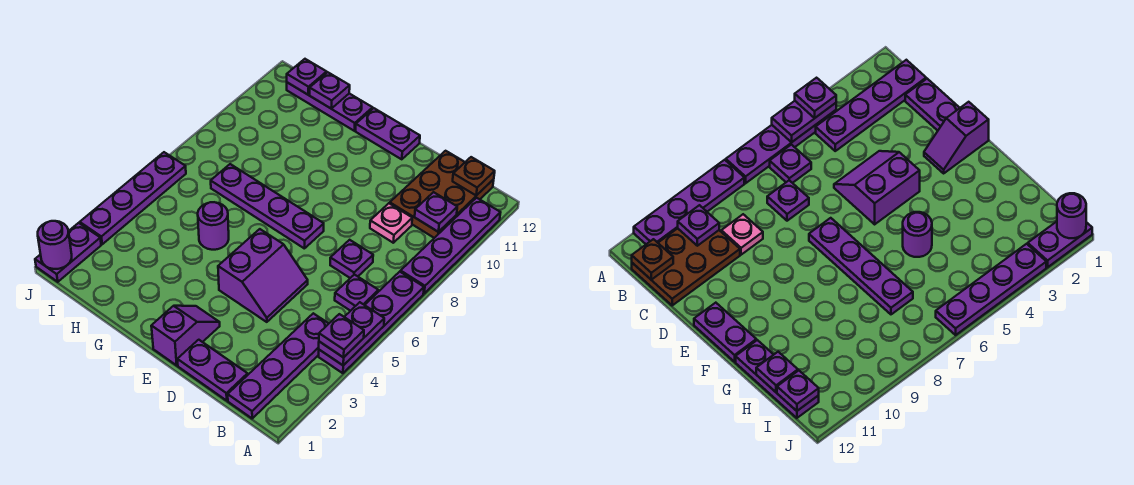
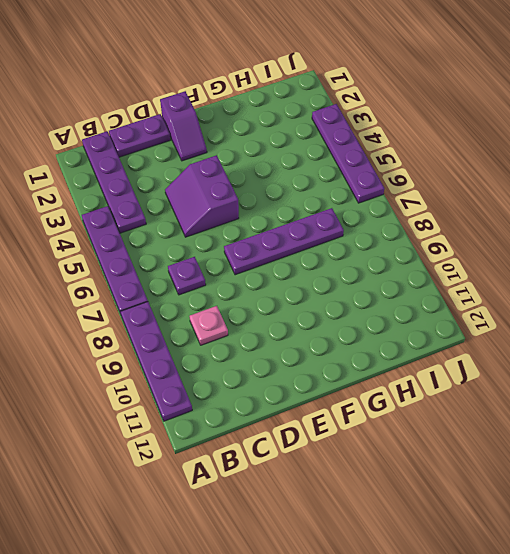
none -> purple 1x1 plate [335,275,378,311]
none -> brown 2x3 plate [390,151,494,238]
none -> purple 1x2 plate [356,108,420,159]

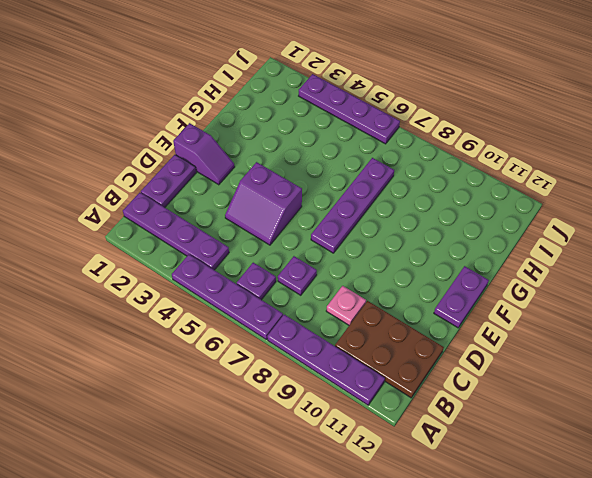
none -> purple 1x1 round brick [198,202,229,250]
none -> purple 1x3 plate [287,83,373,131]
none -> purple 1x2 plate [35,223,101,282]

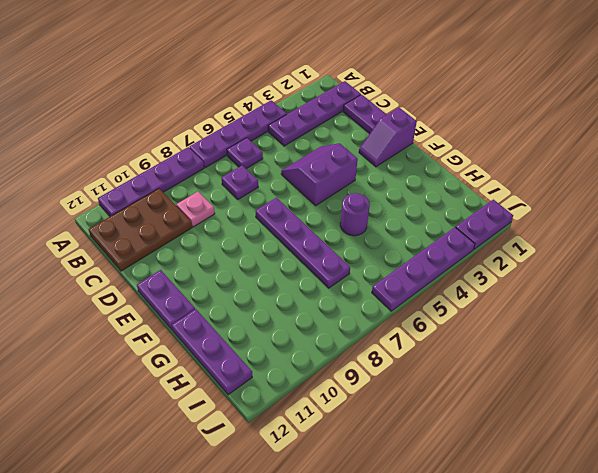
none -> purple 1x2 plate [319,302,384,365]
none -> purple 1x1 plate [415,192,457,232]
none -> brown 1x1 plate [453,157,495,195]

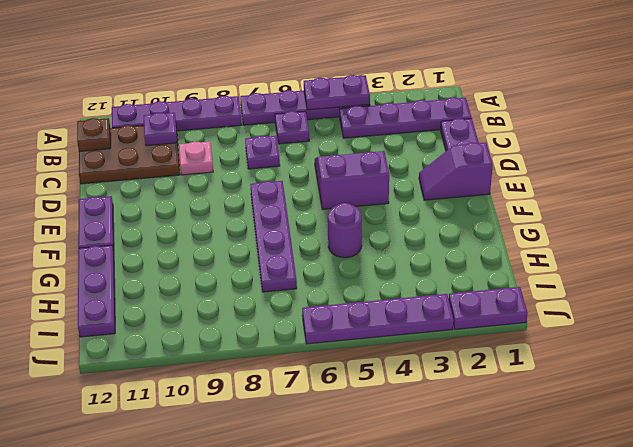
none -> purple 1x1 plate [310,72,350,108]
none -> purple 1x1 plate [287,59,327,95]
none -> purple 1x1 round brick [38,221,72,269]

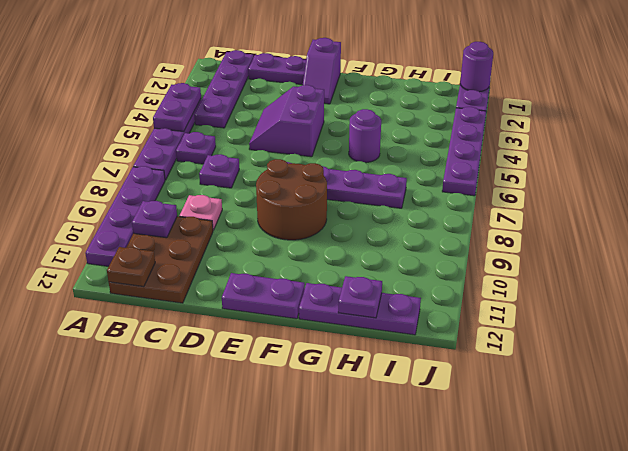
brown 2x2 round brick [256,159,327,240] -> none
none -> purple 1x1 plate [287,59,327,95]
none -> purple 1x1 plate [319,314,364,358]

